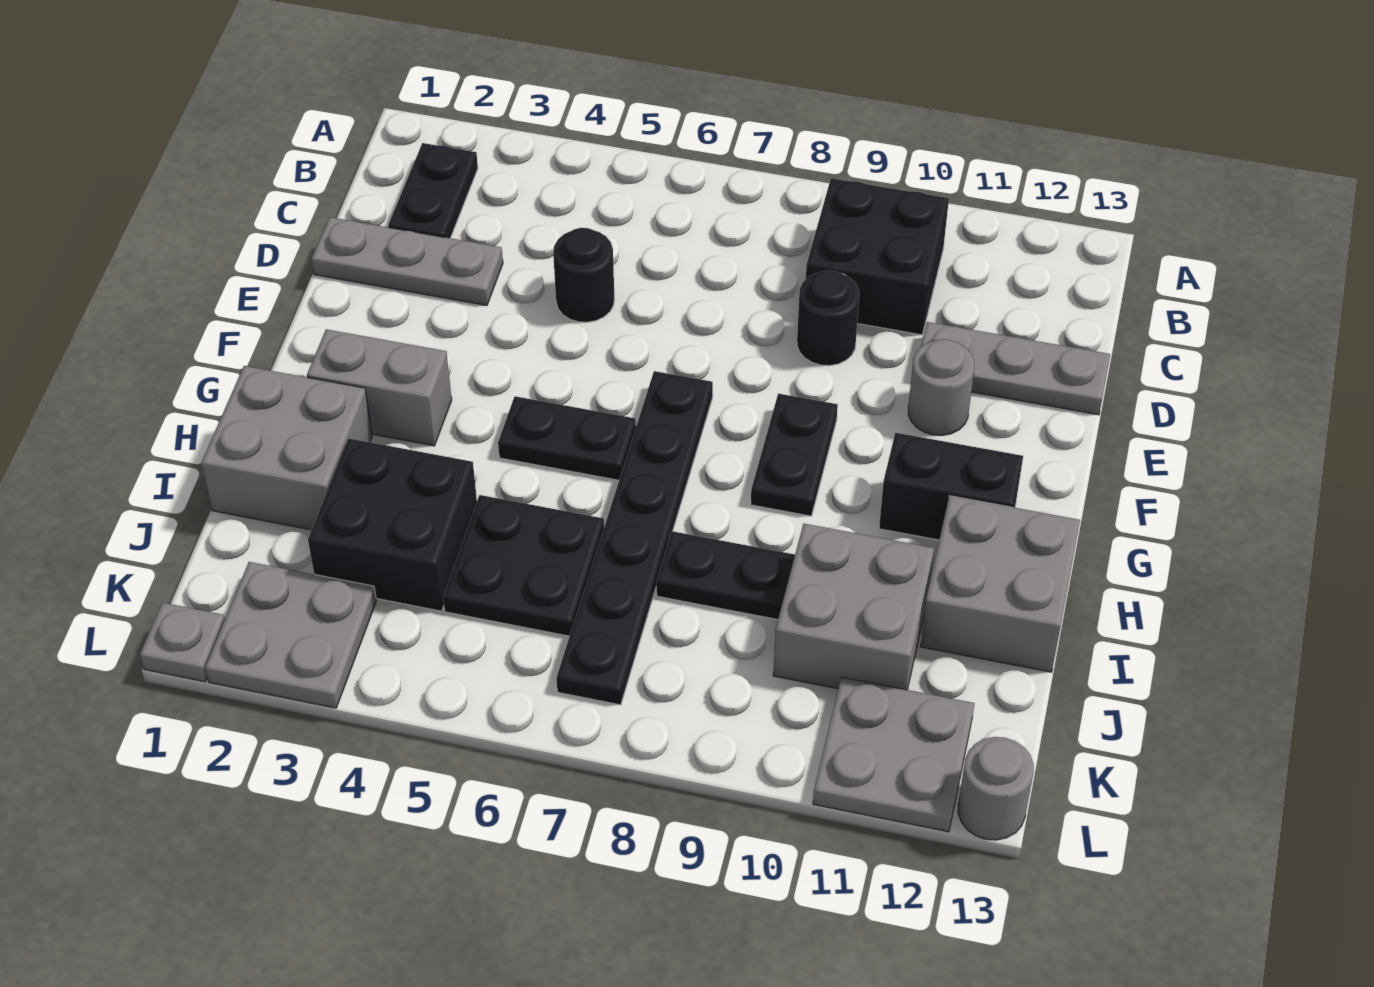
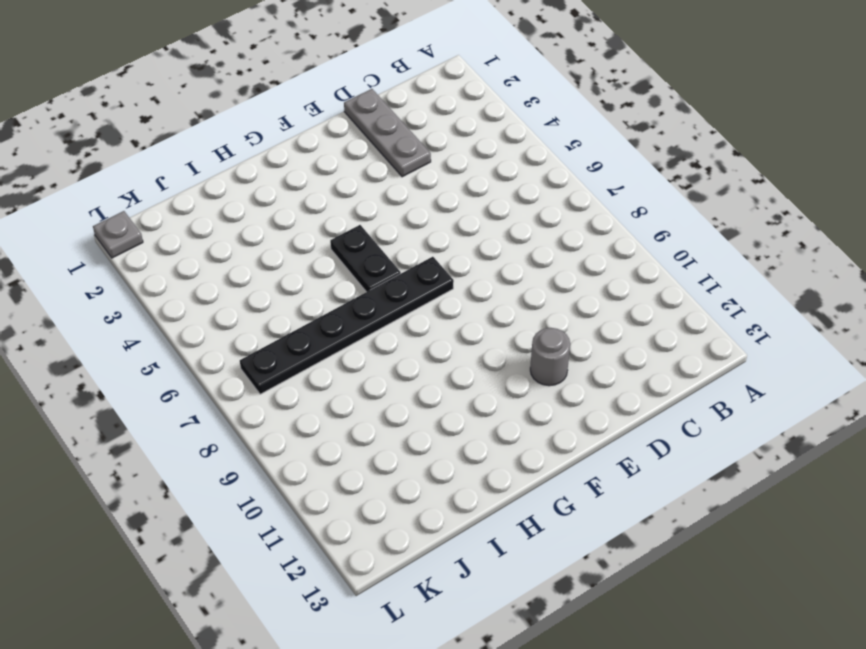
none -> black 1x2 plate [388,143,478,238]
none -> black 2x2 brick [806,178,949,335]
none -> black 1x1 round brick [553,228,614,322]

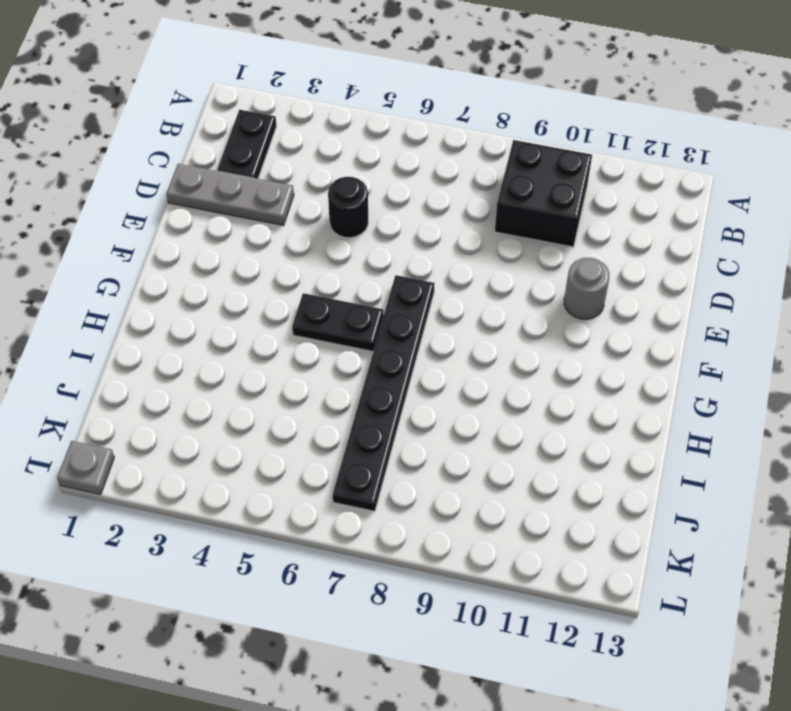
none -> black 1x1 round brick [797,270,859,366]
none -> grey 1x3 plate [921,322,1110,415]
none -> black 1x2 plate [751,394,838,516]

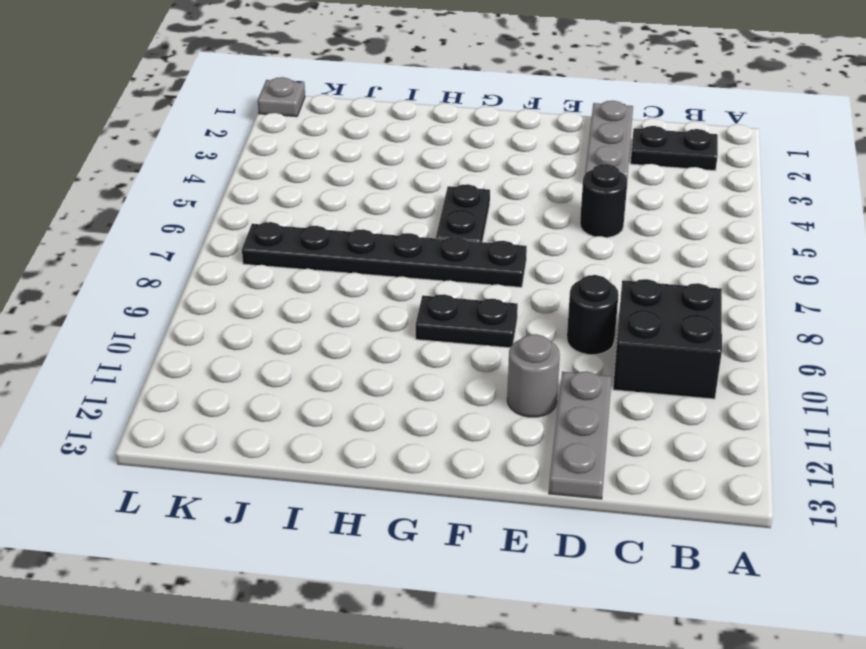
none -> grey 1x2 brick [307,329,452,446]
none -> black 1x2 brick [879,433,1023,540]
none -> grey 2x2 brick [201,366,372,530]

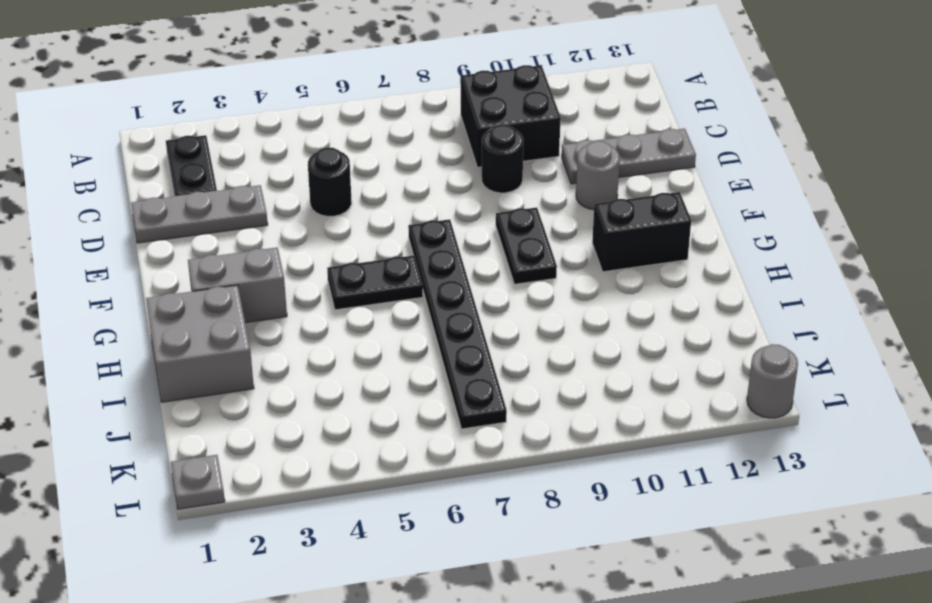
none -> grey 2x2 brick [920,496,1080,672]
none -> black 2x2 brick [308,438,477,611]
none -> black 2x2 plate [443,495,604,636]

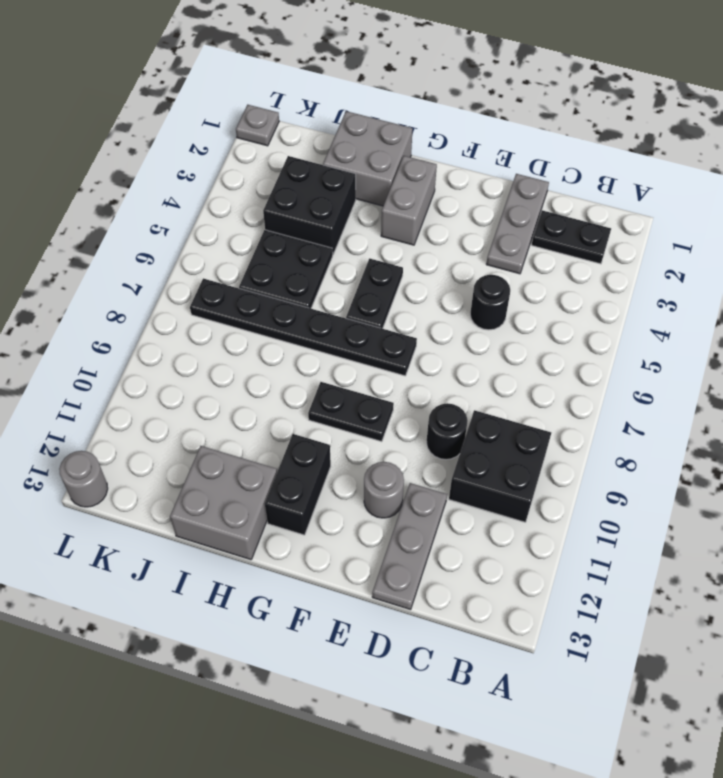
none -> black 1x2 plate [656,531,795,620]
none -> grey 2x2 brick [773,524,934,690]
none -> grey 2x2 plate [205,562,376,708]

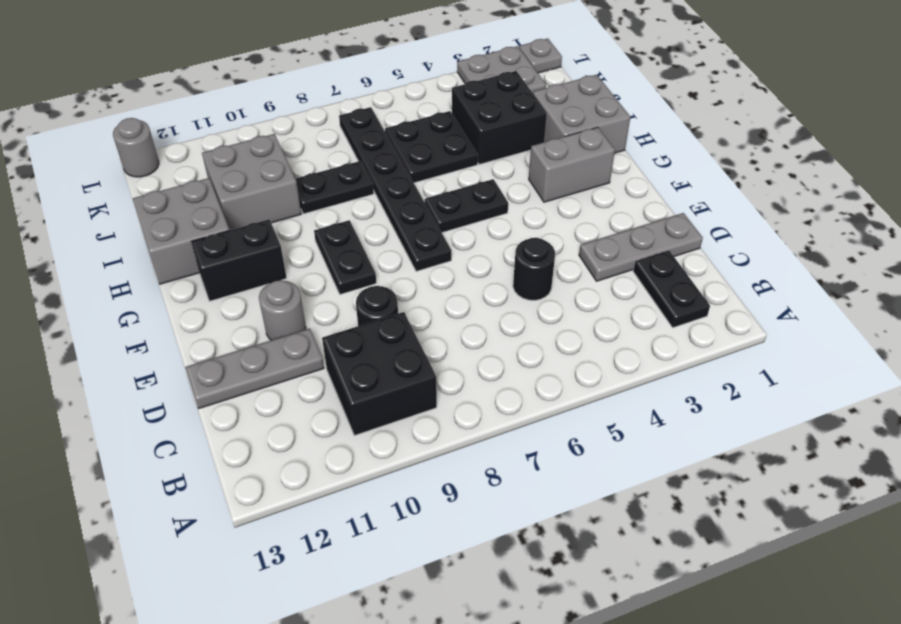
none -> grey 2x2 plate [813,677,974,832]

